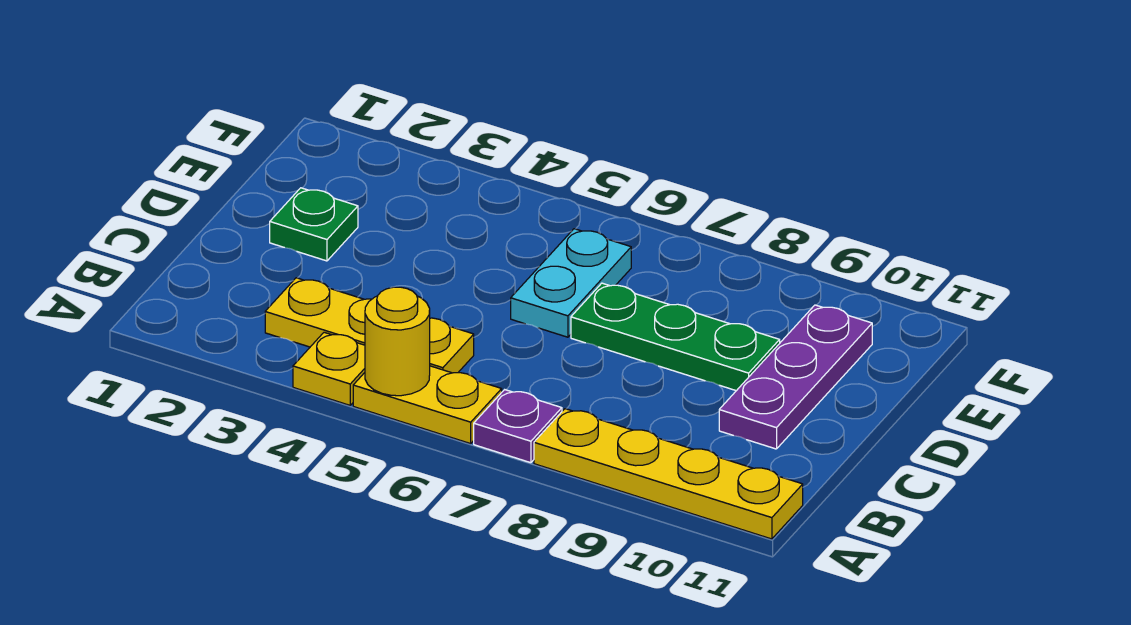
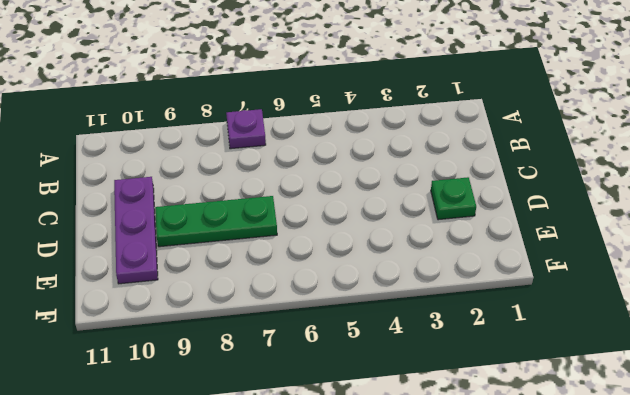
none -> yellow 1x1 plate [293,332,365,405]
none -> yellow 1x2 plate [353,366,502,444]

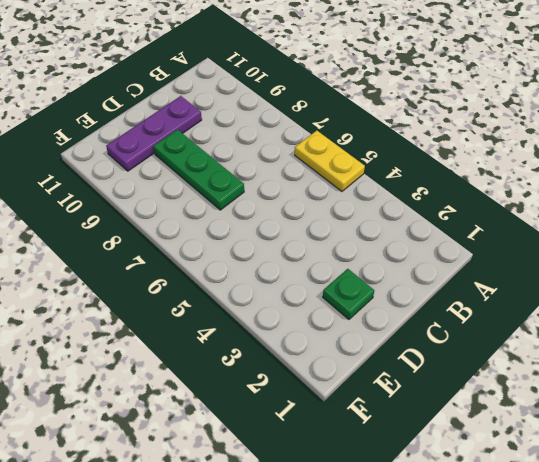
none -> yellow 1x1 plate [293,332,365,405]
none -> purple 1x1 plate [474,390,562,463]

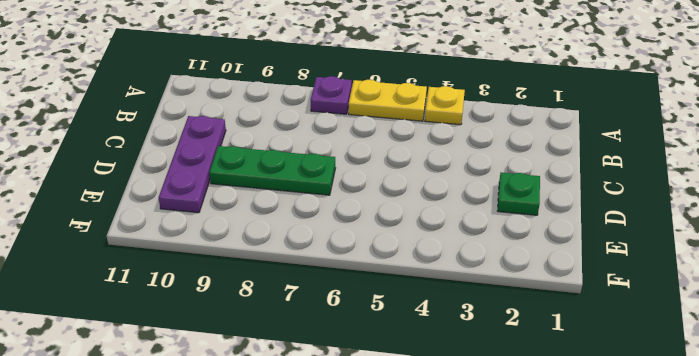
none -> yellow 1x4 plate [534,409,803,539]
none -> yellow 1x3 plate [265,278,474,373]

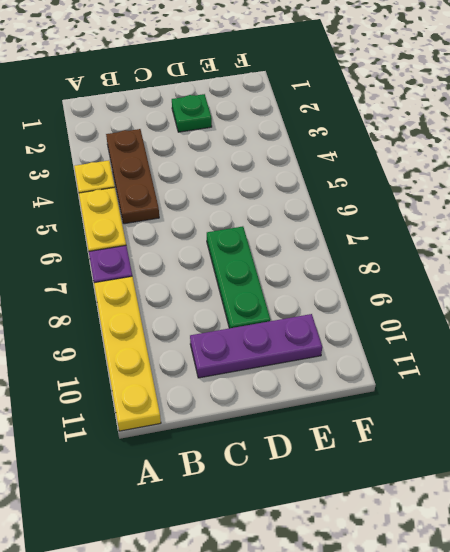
brown 1x3 plate [106,129,159,224] -> yellow 1x3 plate [265,278,474,373]
none -> cyan 1x2 plate [511,229,631,337]
none -> yellow 1x1 round brick [365,287,430,396]

